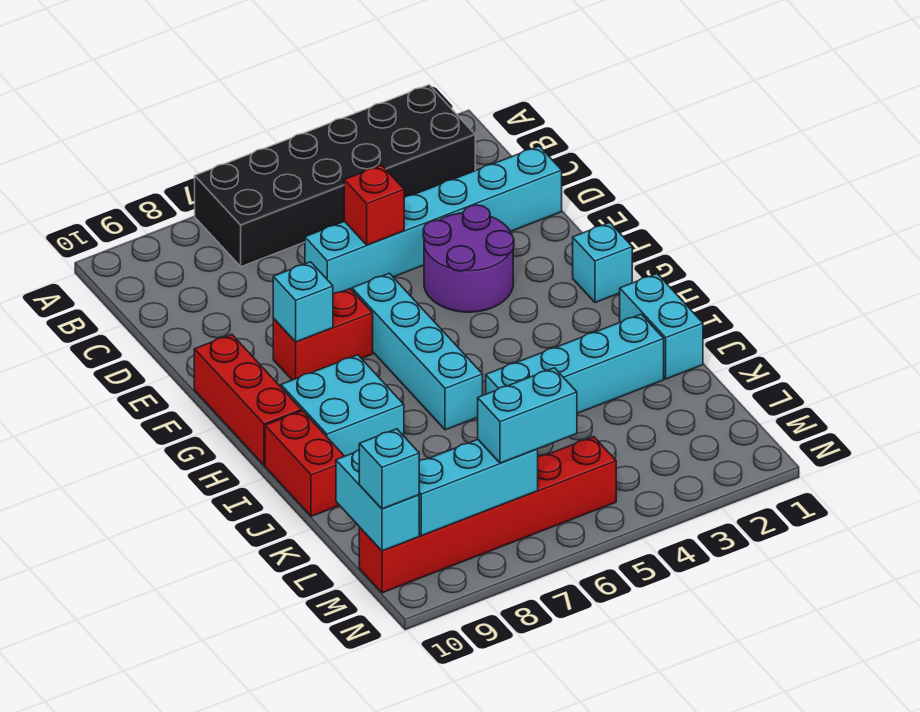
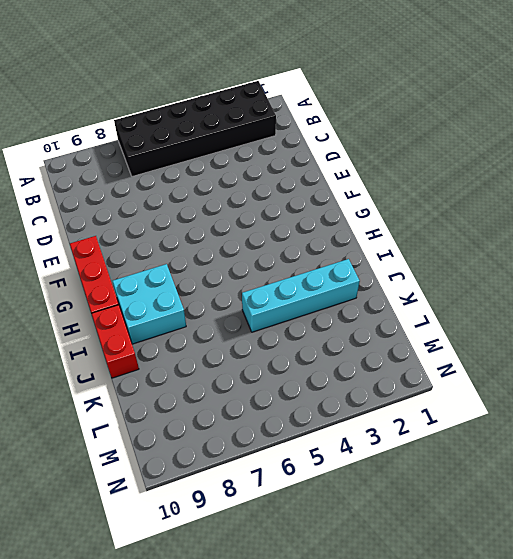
none -> cyan 1x6 brick [305,146,562,294]
none -> purple 2x2 round brick [423,205,514,312]
none -> cyan 1x4 brick [352,273,483,430]

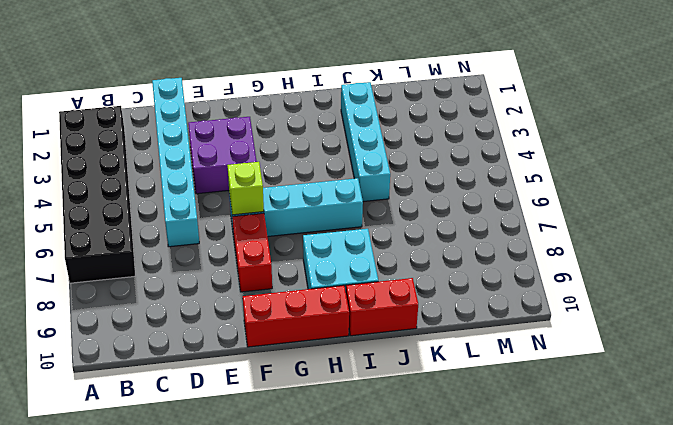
purple 2x2 brick [188,117,257,194] -> purple 2x2 round brick [423,205,514,312]
lime 1x1 brick [227,162,264,215] -> none
none -> cyan 1x1 brick [573,223,632,303]
none -> cyan 1x2 brick [620,274,703,379]
none -> red 1x6 brick [359,437,616,593]

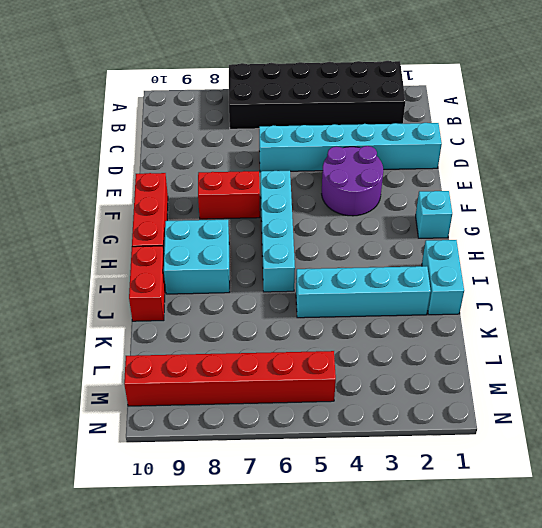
none -> red 1x1 brick [344,165,404,245]
none -> cyan 1x1 brick [273,262,333,342]
none -> cyan 1x2 brick [336,450,419,551]

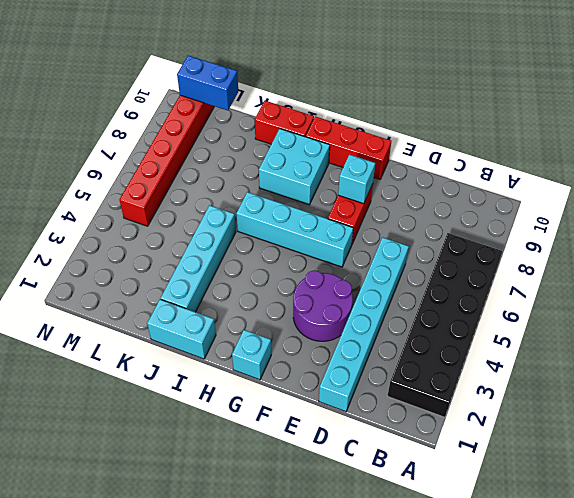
blue 1x2 brick [177,56,238,110] -> cyan 1x2 brick [336,450,419,551]
none -> red 1x1 brick [344,165,404,245]
none -> cyan 1x3 brick [419,440,538,536]
none -> cyan 1x2 brick [478,368,577,463]

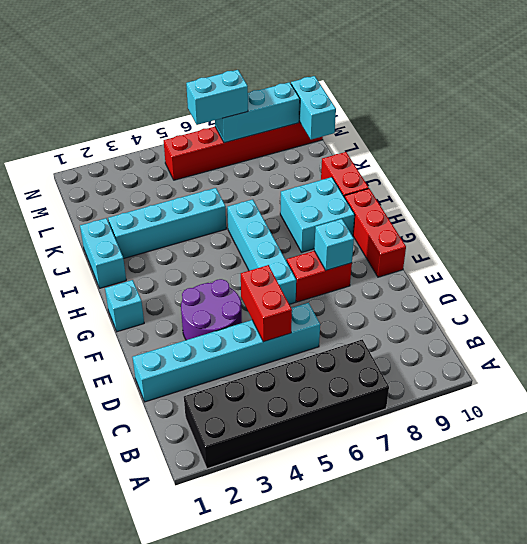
red 1x2 brick [241,265,292,342] -> red 1x1 brick [344,165,404,245]
none -> cyan 1x1 brick [359,429,419,509]

